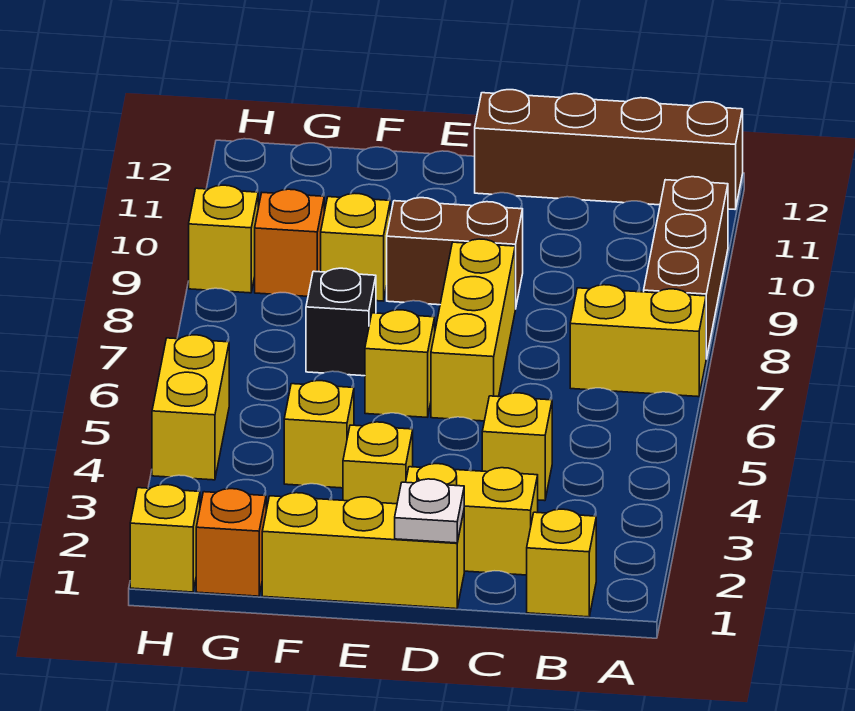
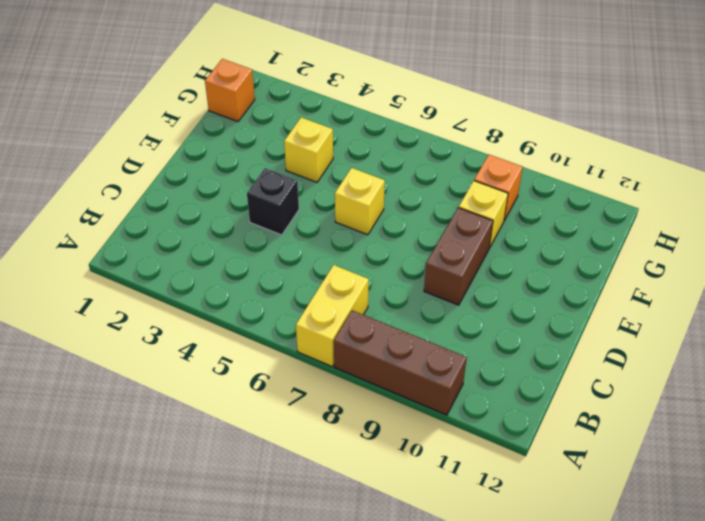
black 1x1 brick [247,168,299,235] -> black 1x1 brick moved to [306,268,376,376]
none -> brown 1x4 brick [475,90,743,209]
none -> yellow 1x1 brick [527,509,596,617]
none -> yellow 1x2 brick [406,464,538,575]

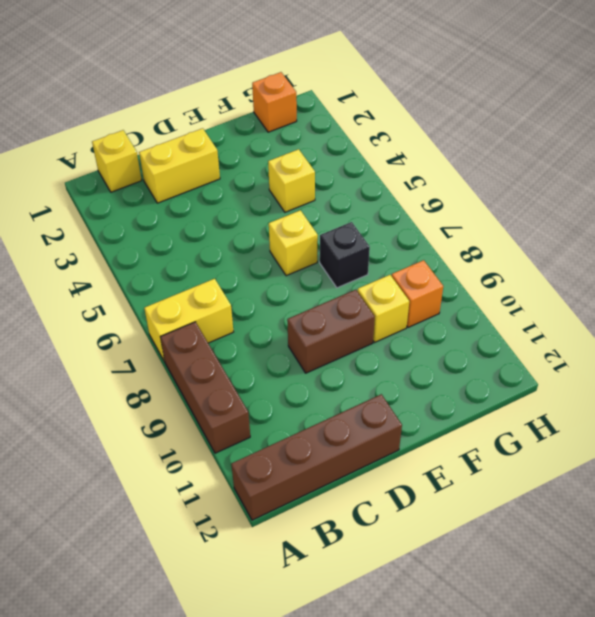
none -> yellow 1x1 brick [482,393,552,501]
none -> yellow 1x3 brick [262,493,464,609]
none -> yellow 1x3 brick [431,239,515,421]

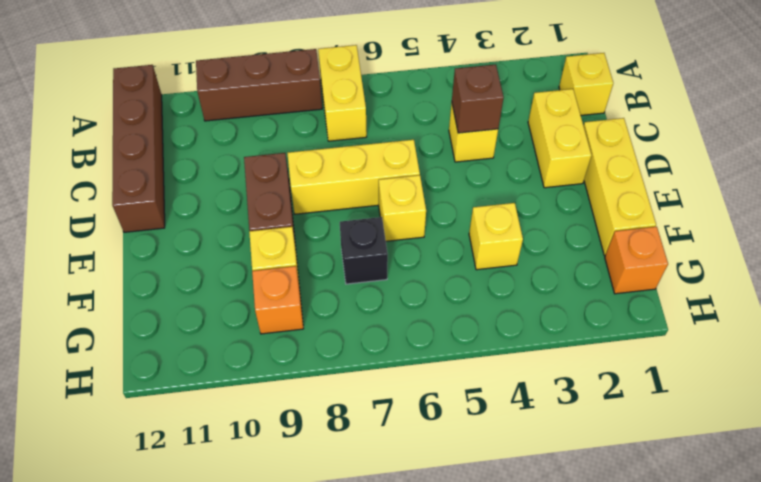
brown 1x1 brick [452,65,504,133] -> none
none -> yellow 1x1 brick [343,422,413,504]
none -> yellow 1x1 brick [130,485,200,592]
none -> yellow 1x2 brick [152,335,229,480]

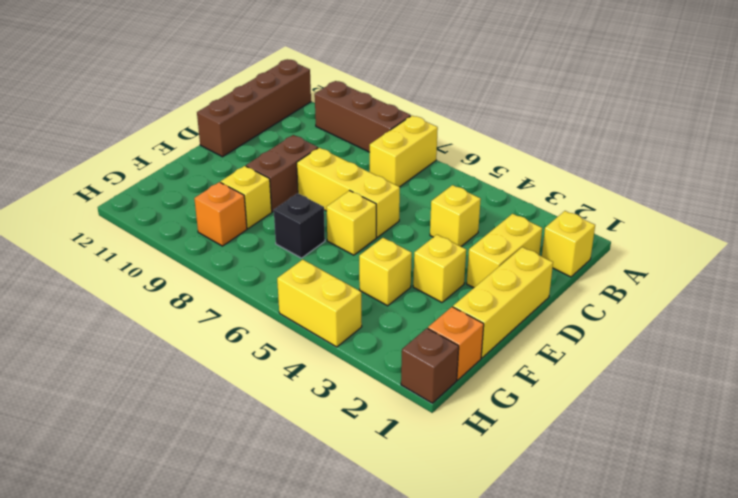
brown 1x1 brick [401,328,459,403] -> yellow 1x1 brick [130,485,200,592]
none -> yellow 1x1 brick [189,185,258,293]
none -> white 1x1 plate [395,479,464,543]

